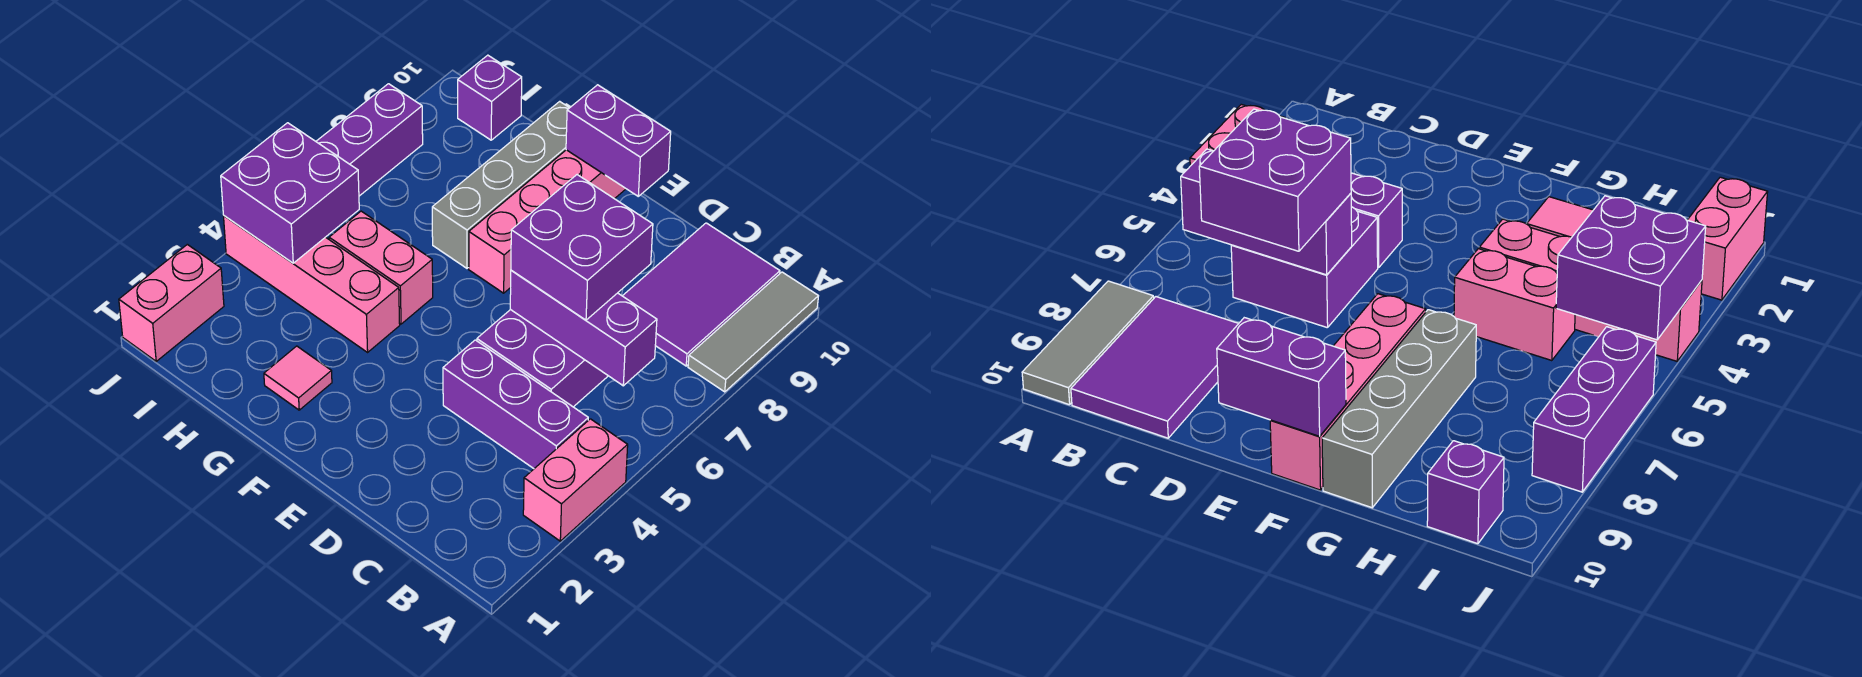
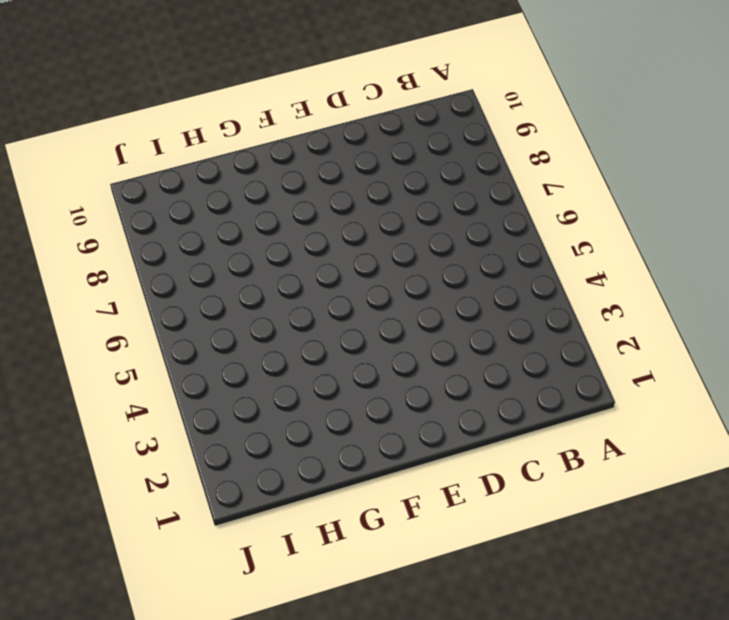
none -> pink 1x2 brick [523,419,628,541]
none -> grey 1x3 tile [688,272,818,392]
none -> purple 1x3 brick [443,340,588,469]

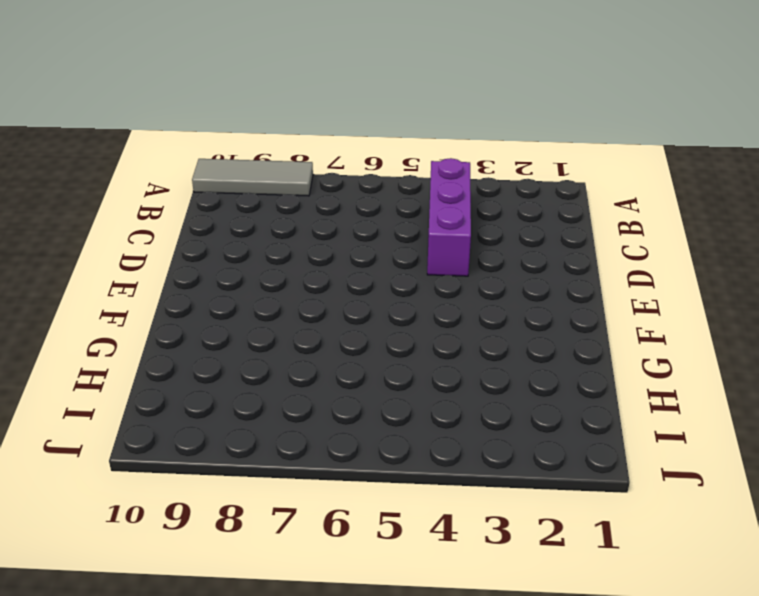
none -> pink 1x2 brick [523,419,628,541]
none -> purple 2x3 tile [623,223,780,366]
none -> purple 2x2 brick [477,310,608,407]

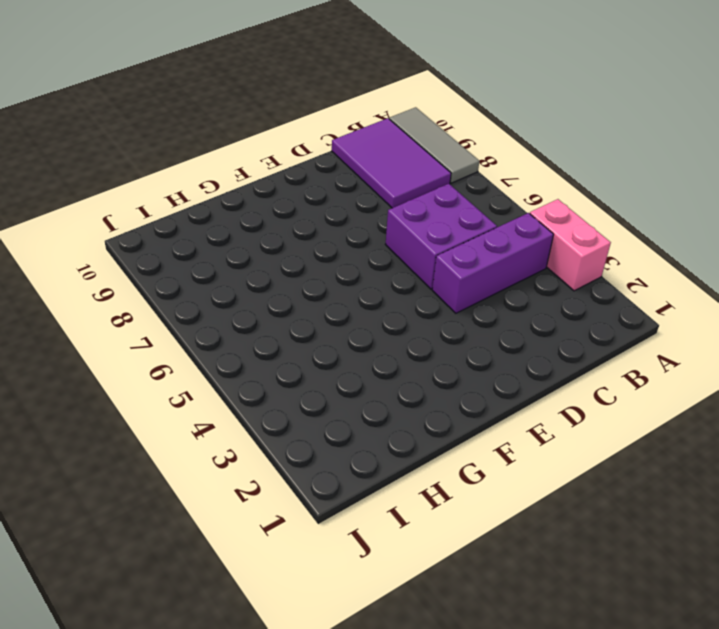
none -> pink 1x4 brick [469,150,626,293]
none -> pink 1x1 tile [264,346,332,410]
none -> pink 1x4 brick [224,216,400,352]

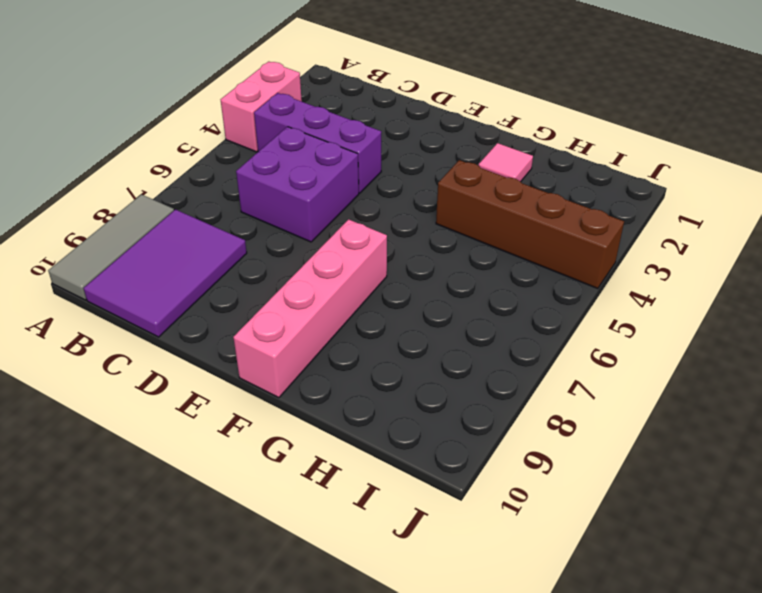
brown 1x4 brick [436,160,624,289] -> pink 1x4 brick [224,216,400,352]
none -> pink 1x2 brick [329,211,433,324]
none -> grey 1x4 brick [432,101,569,268]
none -> purple 1x1 brick [458,55,522,140]

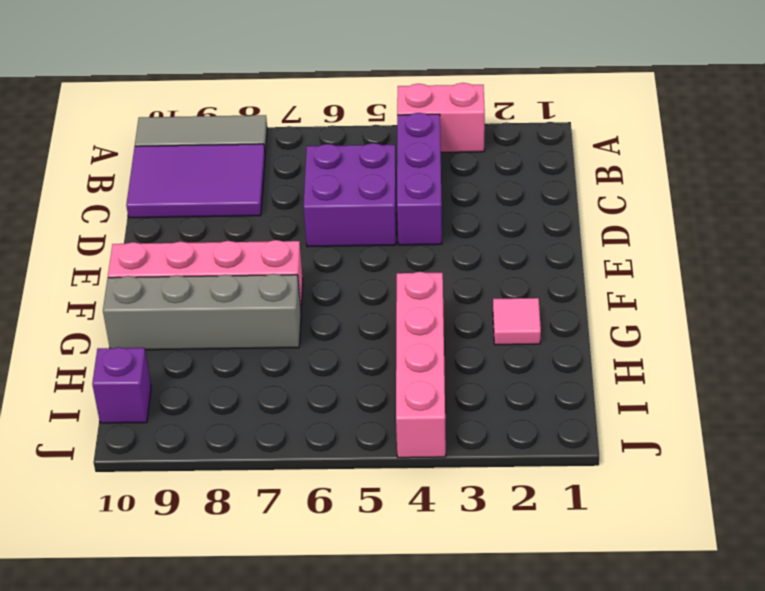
none -> pink 1x2 brick [329,211,433,324]
none -> pink 1x2 brick [119,244,224,361]
none -> purple 1x3 brick [316,84,423,196]

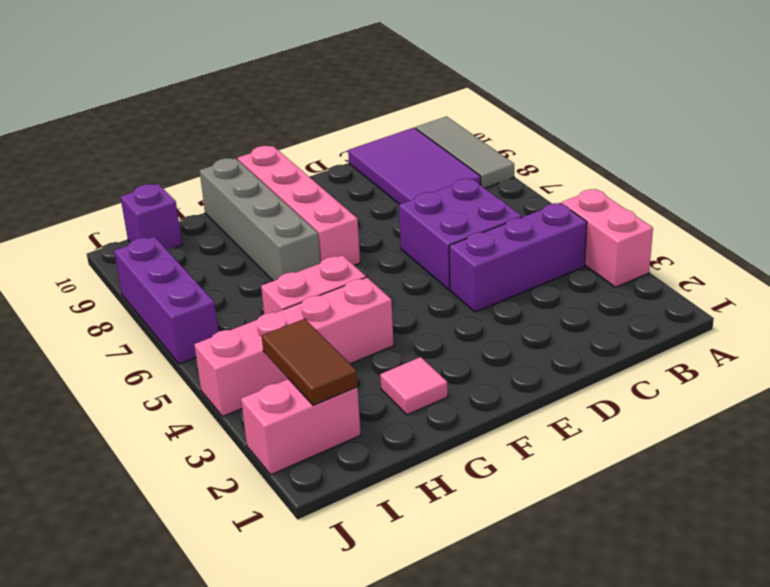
pink 1x2 brick [241,379,361,475] -> pink 1x2 brick turned to [119,244,224,361]
brown 1x2 tile [262,319,358,405] -> none
none -> purple 1x3 brick [510,270,657,386]
none -> purple 1x2 brick [566,85,671,196]
none -> purple 2x2 brick [221,123,359,263]

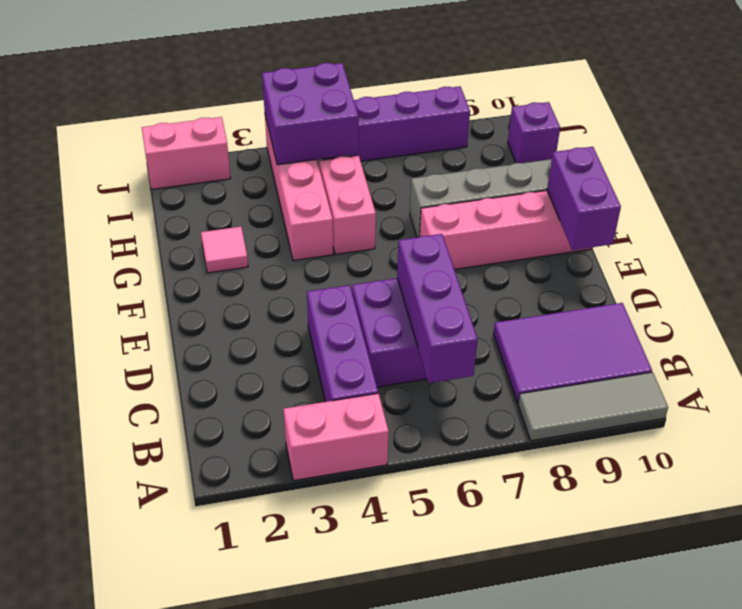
none -> purple 2x2 brick [511,175,653,320]

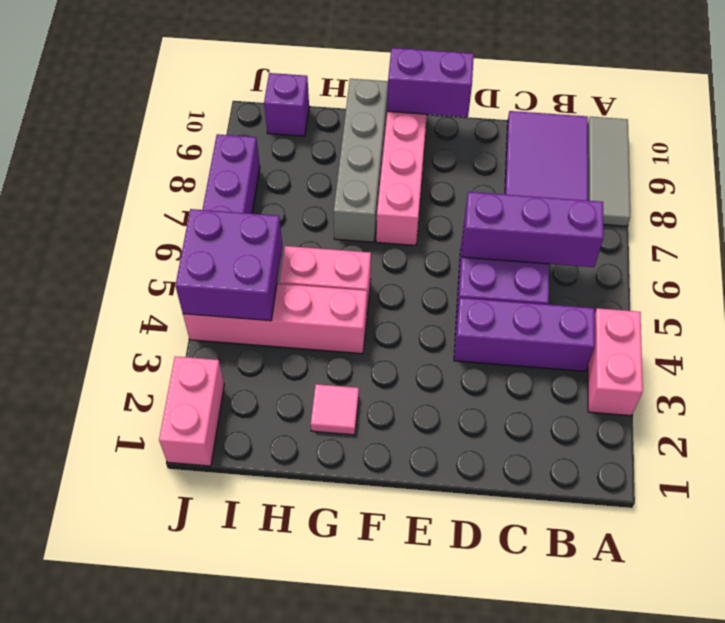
none -> purple 2x2 brick [511,175,653,320]

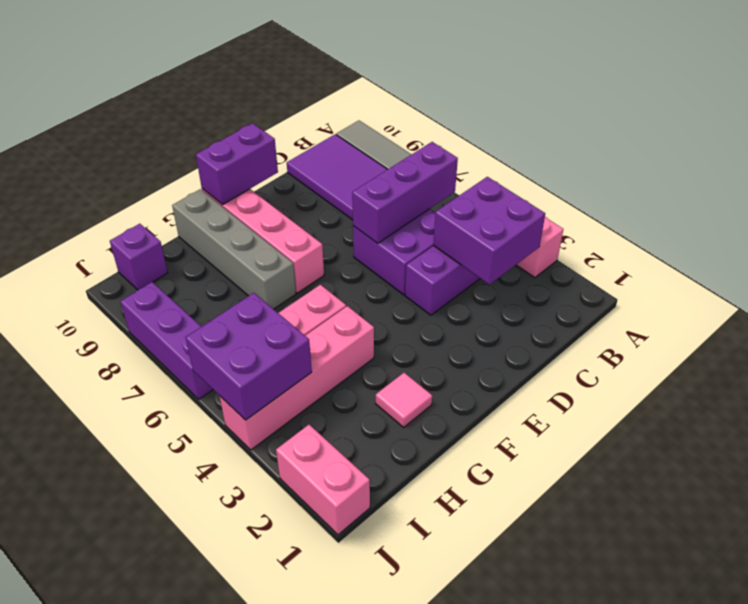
purple 2x2 brick [433,177,545,285] -> purple 2x2 brick moved to [511,175,653,320]

